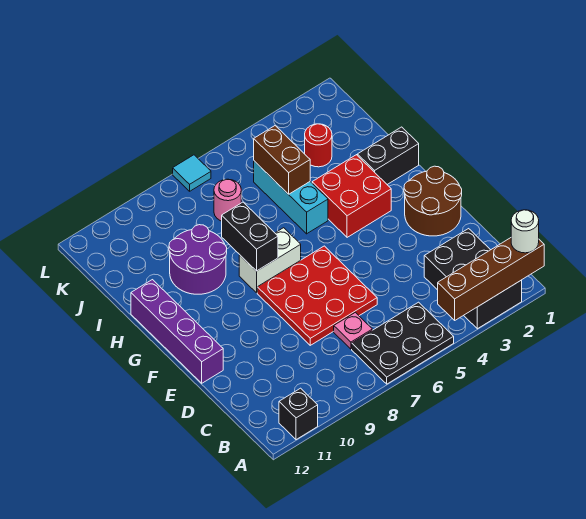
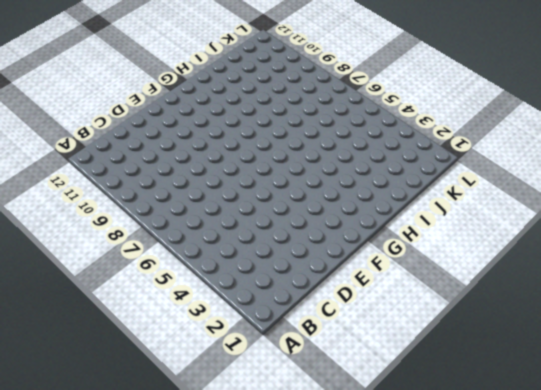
none -> black 2x3 brick [424,229,522,329]
none -> black 2x3 plate [352,302,454,384]
none -> black 1x1 brick [279,388,318,440]

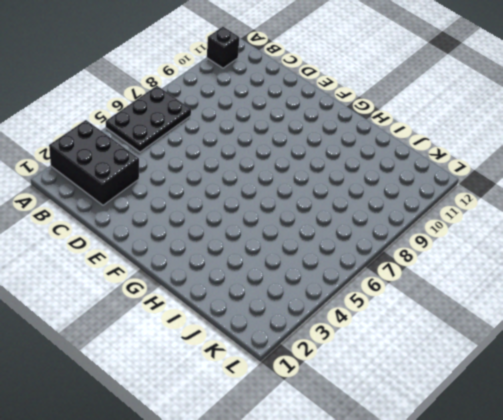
none -> pink 1x1 plate [334,312,372,349]
none -> red 3x3 plate [257,246,377,345]
none -> brown 2x2 round brick [404,166,462,236]

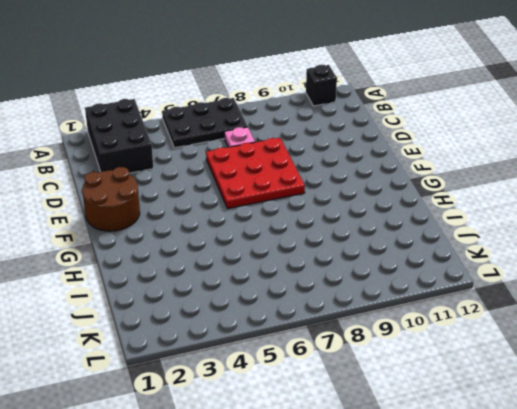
none -> purple 1x4 brick [131,280,223,383]
none -> red 2x2 brick [312,155,391,237]
none -> white 1x2 brick [239,228,301,293]

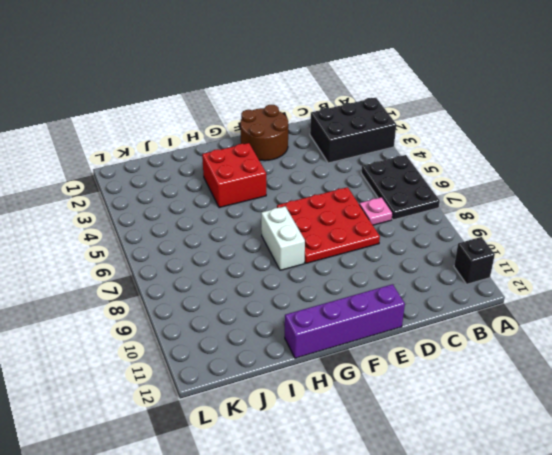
none -> black 1x2 brick [357,127,419,184]
none -> cyan 1x3 brick [254,161,328,234]
none -> purple 2x2 round brick [169,225,227,294]

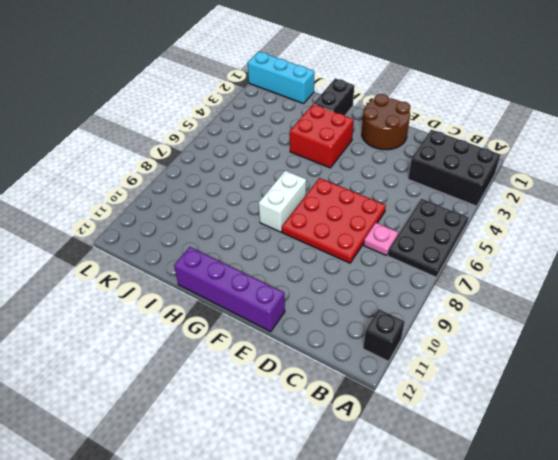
cyan 1x3 brick [248,51,314,104] -> cyan 1x3 brick moved to [254,161,328,234]
none -> purple 2x2 round brick [169,225,227,294]
none -> red 1x1 round brick [305,124,332,167]
none -> pink 1x1 round brick [214,179,241,221]

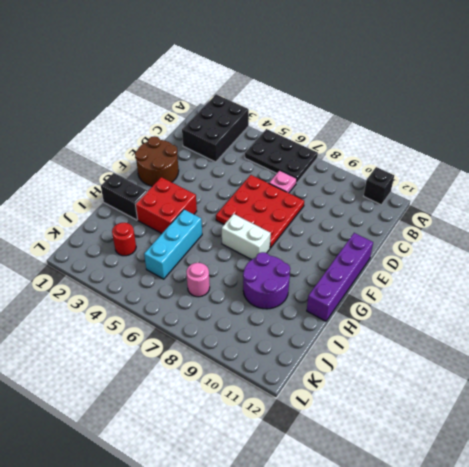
none -> cyan 1x1 tile [173,155,211,191]
none -> brown 1x4 brick [438,238,544,320]
none -> black 1x2 brick [222,202,278,271]

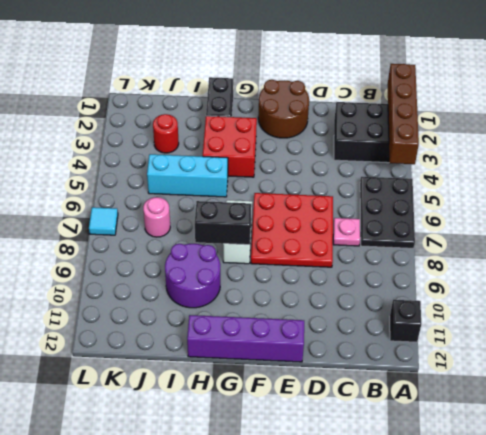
none -> brown 1x2 brick [254,126,310,194]
none -> white 1x1 round brick [511,210,539,253]

